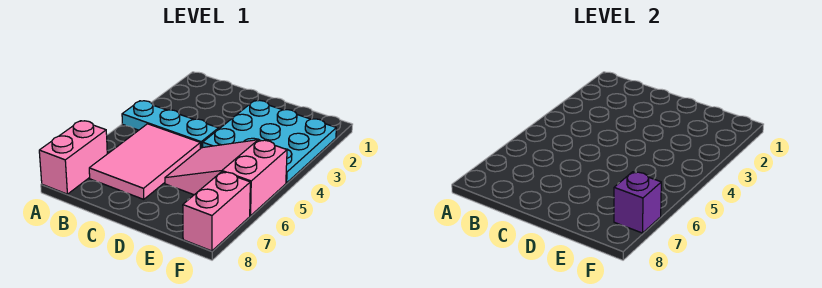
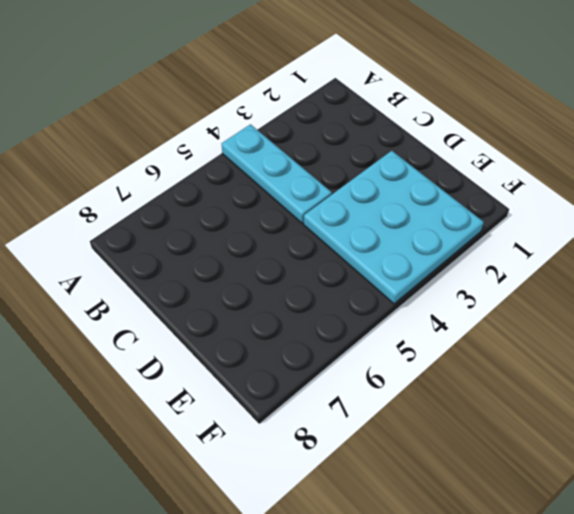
none -> pink 1x2 brick [39,121,107,194]
none -> pink 2x3 tile [89,124,200,199]

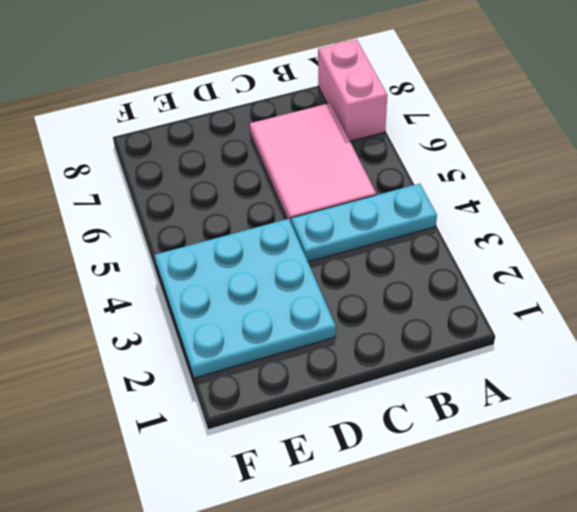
none -> pink 2x3 slope [165,140,287,216]
none -> pink 1x2 brick [183,172,250,251]

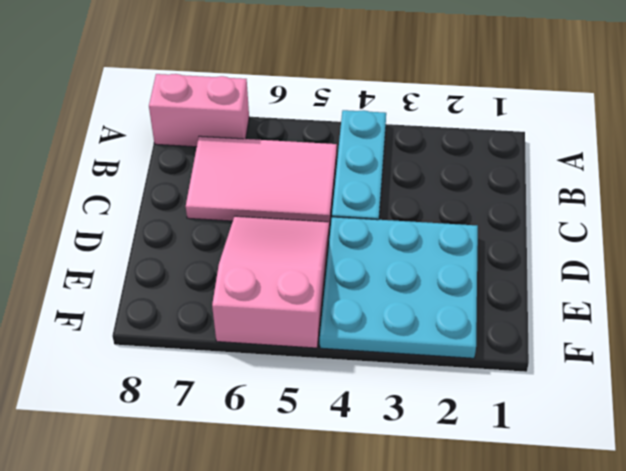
none -> pink 1x2 brick [183,172,250,251]
none -> purple 1x1 brick [614,172,661,233]

